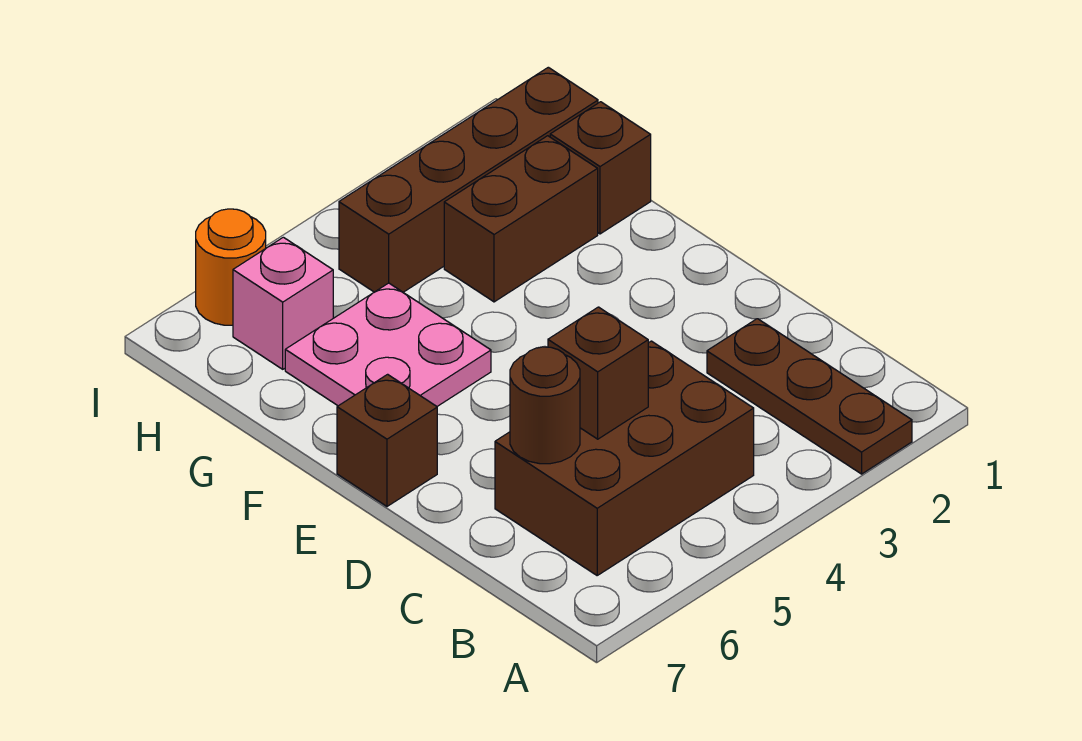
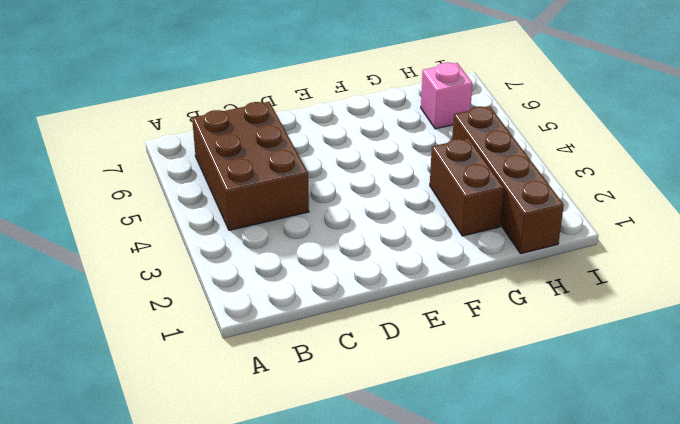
none -> brown 1x3 plate [707,319,912,474]
none -> brown 1x1 brick [337,374,437,506]

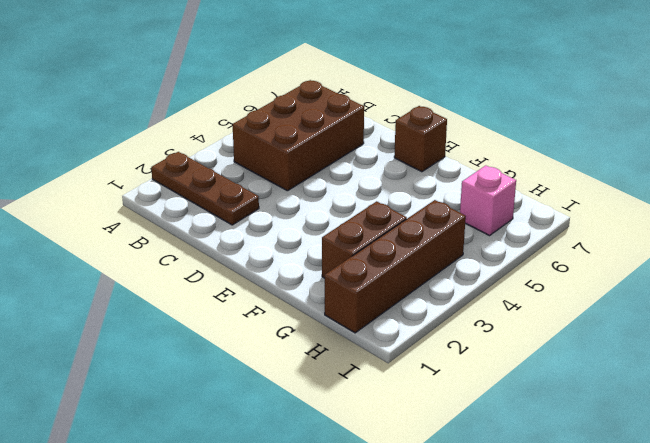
none -> pink 2x2 plate [285,283,491,406]
none -> brown 1x1 brick [550,102,651,234]

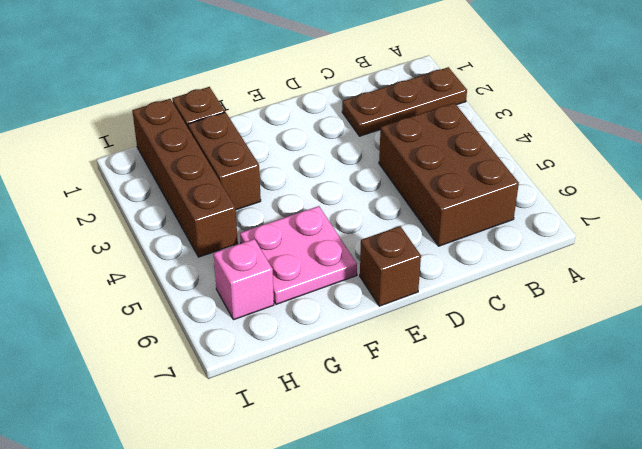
none -> orange 1x1 round brick [196,209,266,325]
none -> brown 1x1 brick [548,307,648,439]

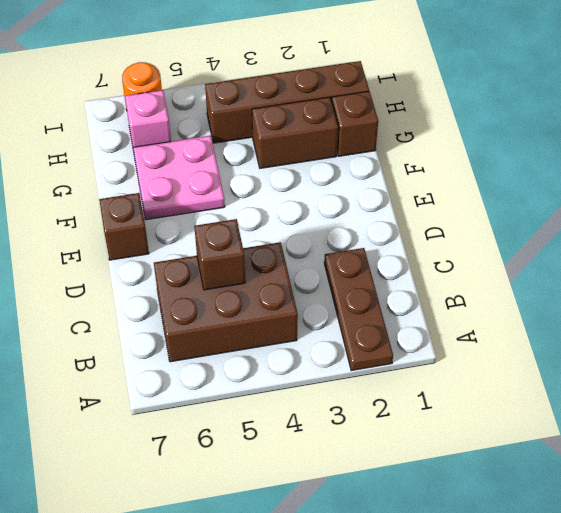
none -> brown 1x1 round brick [510,347,580,464]

